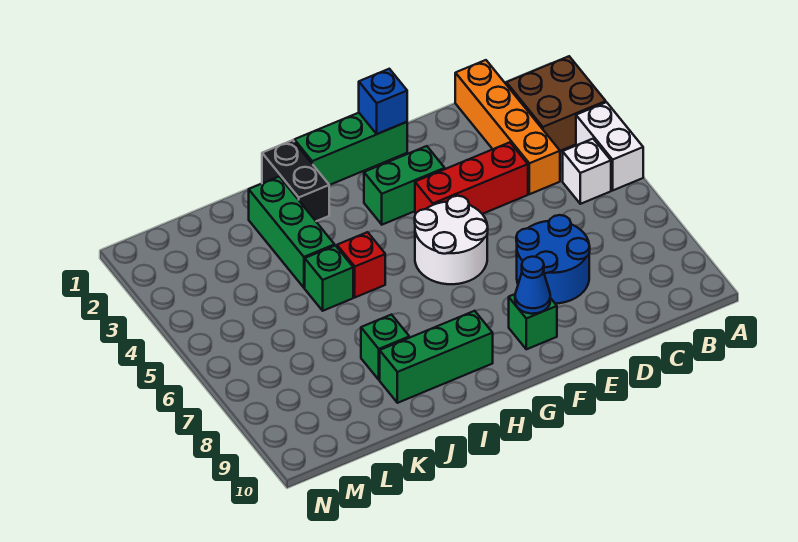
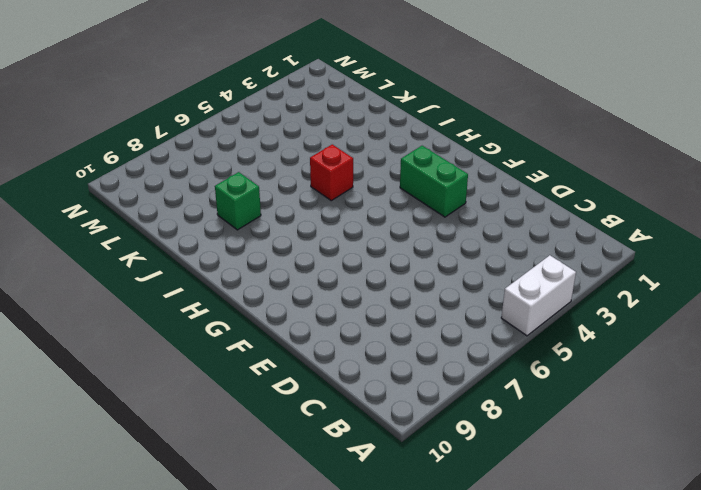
none -> brown 2x2 brick [506,56,606,151]
none -> white 1x1 brick [563,139,611,204]
none -> orange 1x4 brick [455,60,560,194]

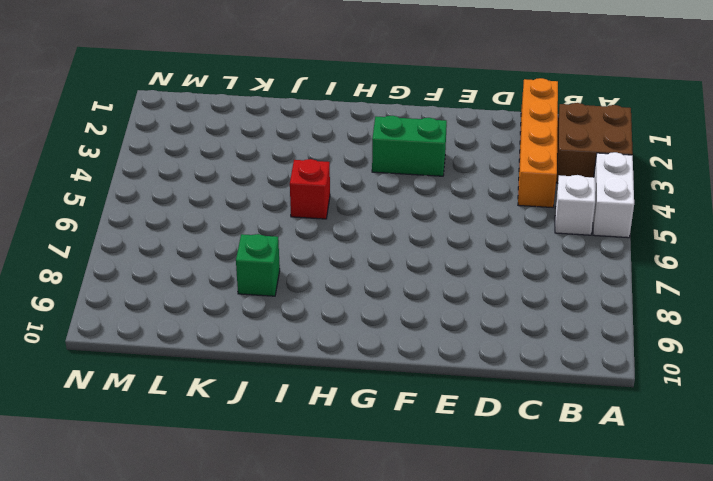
none -> red 1x3 brick [415,142,528,214]
none -> blue 2x2 round brick [516,215,590,304]
none -> green 1x3 brick [294,113,407,185]

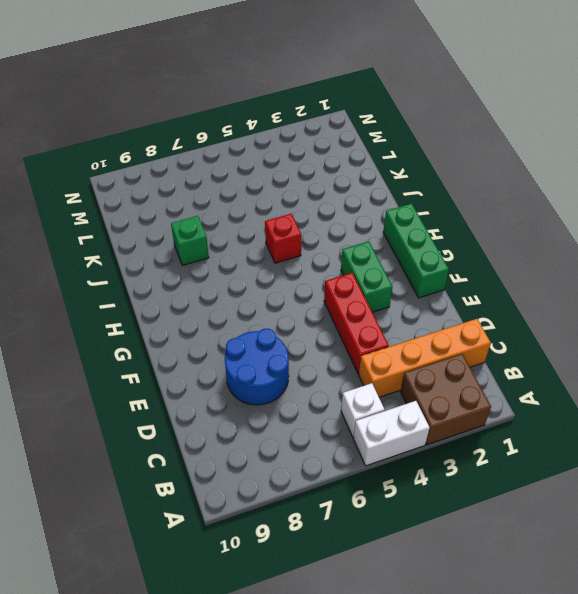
none -> white 2x2 round brick [415,196,488,284]
none -> green 1x1 brick [509,294,557,349]
none -> green 1x3 brick [380,311,493,403]

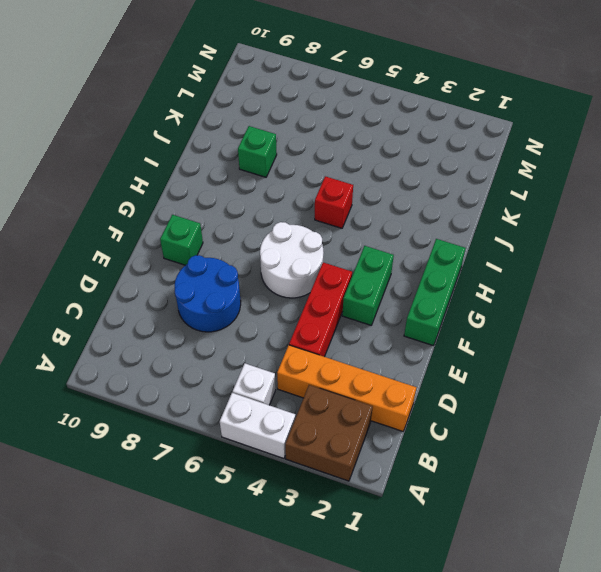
none -> green 1x3 brick [380,311,493,403]
none -> black 1x2 brick [262,140,329,221]
none -> green 1x3 brick [249,177,335,288]

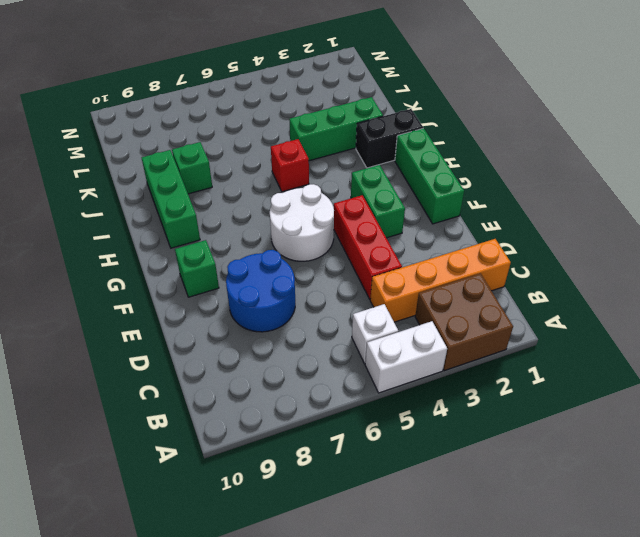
none -> green 1x1 brick [305,246,353,311]
none -> blue 1x1 brick [359,69,407,134]
none -> blue 1x1 cone [515,257,550,314]

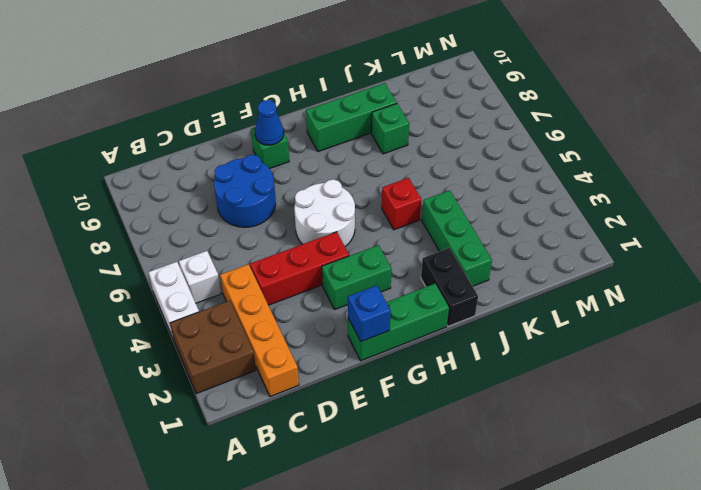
none -> green 1x1 brick [305,246,353,311]

